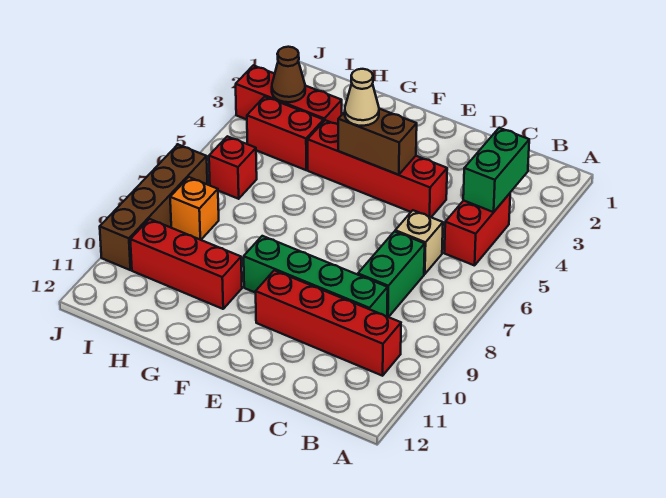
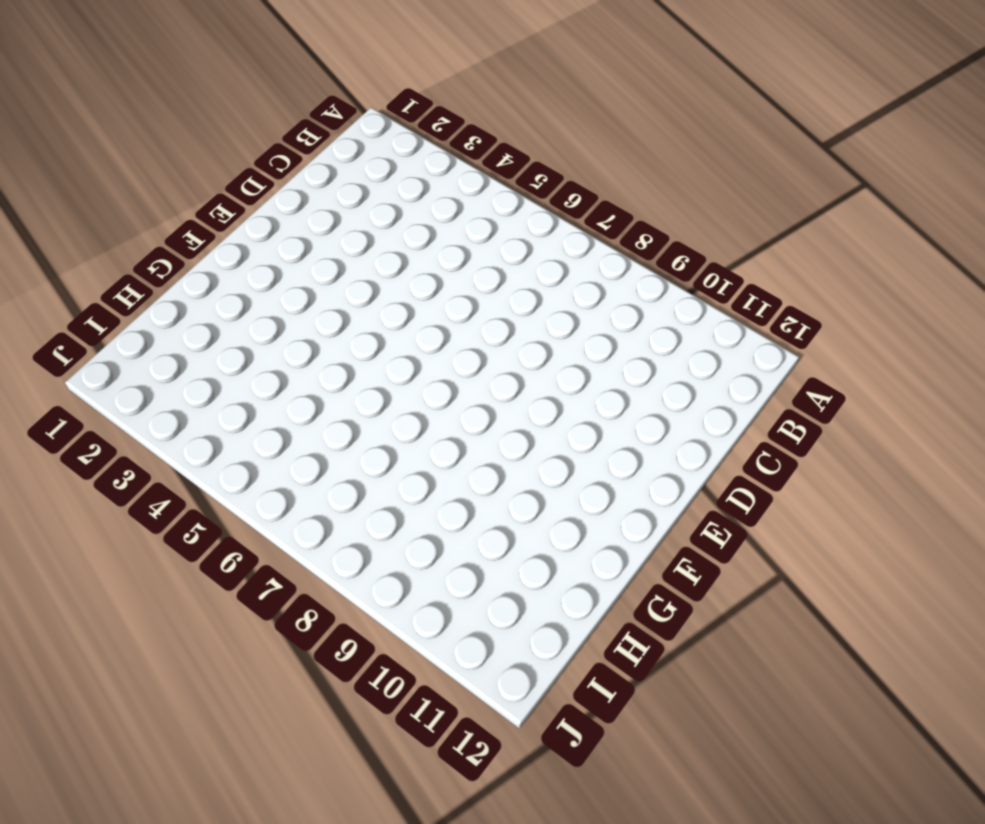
none -> red 1x2 brick [444,193,510,266]
none -> red 1x4 brick [256,270,401,376]
none -> tan 1x1 brick [395,210,443,274]

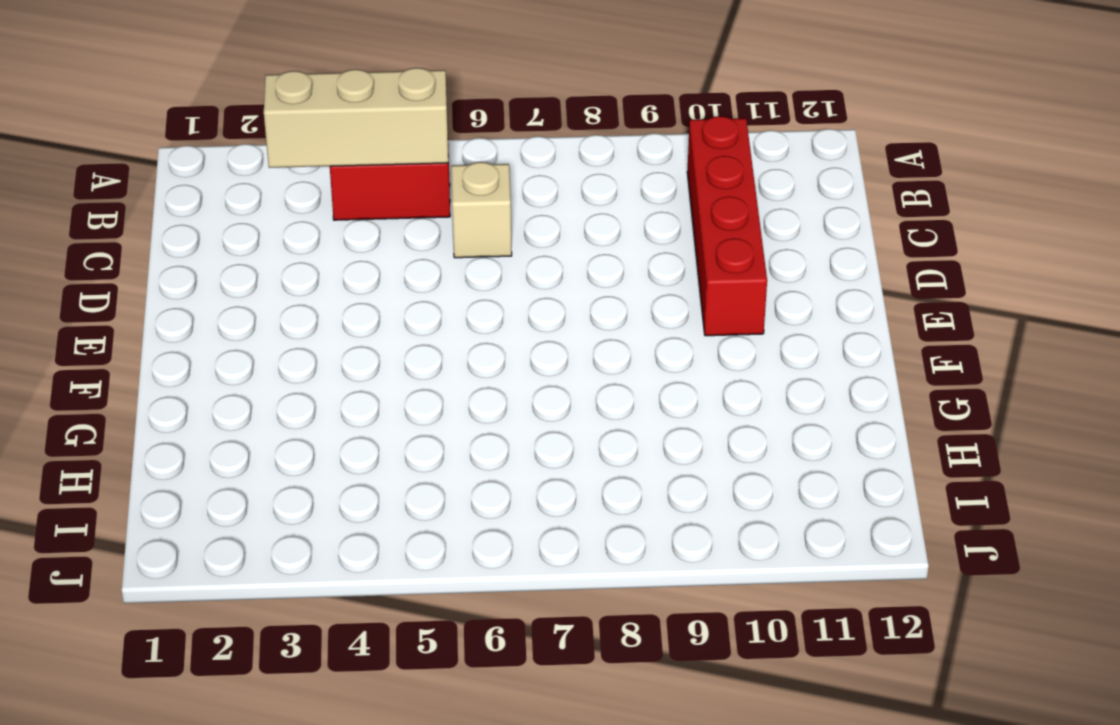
tan 1x3 brick [264,68,448,168] -> green 1x2 brick [463,128,529,212]
none -> green 1x2 brick [358,231,425,317]
none -> green 1x4 brick [244,236,388,316]
none -> red 1x4 brick [308,120,447,217]

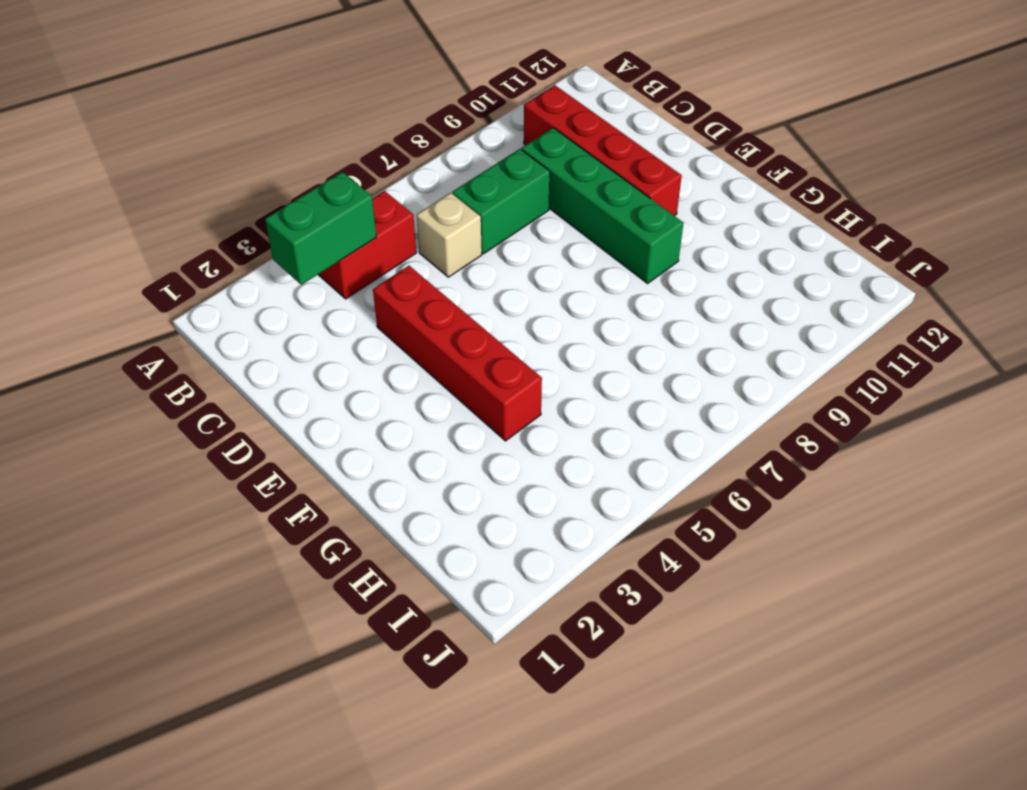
none -> red 1x3 brick [130,219,242,309]
none -> red 1x3 brick [236,65,342,124]
none -> red 1x2 brick [247,97,324,170]

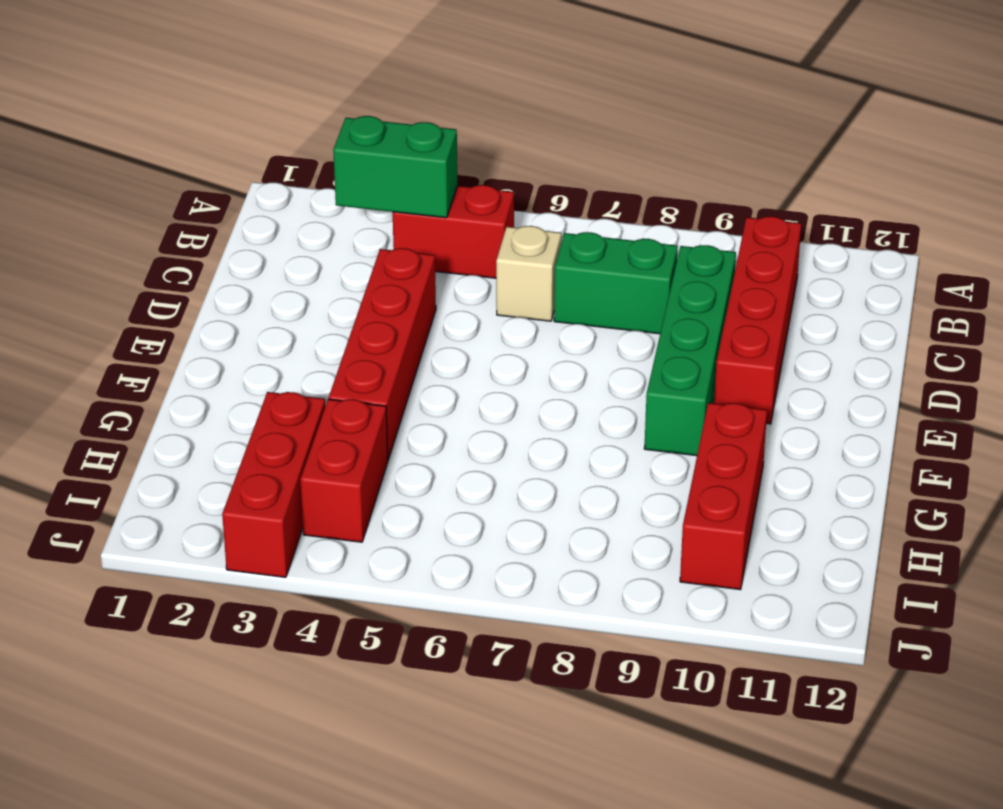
none -> red 1x1 brick [209,136,257,199]
none -> orange 1x1 brick [170,177,219,240]
none -> brown 1x4 brick [100,145,207,270]

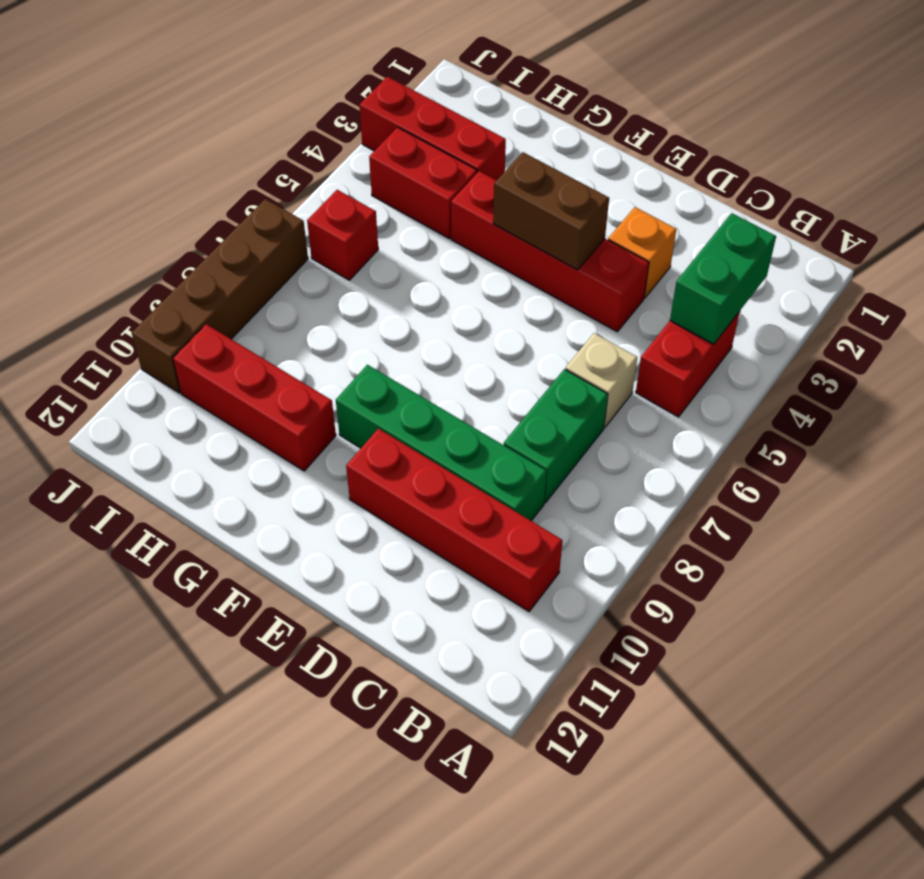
orange 1x1 brick [608,207,676,298] -> orange 1x1 brick moved to [170,177,219,240]
none -> brown 1x1 cone [272,47,305,102]
none -> tan 1x1 cone [345,69,379,126]

